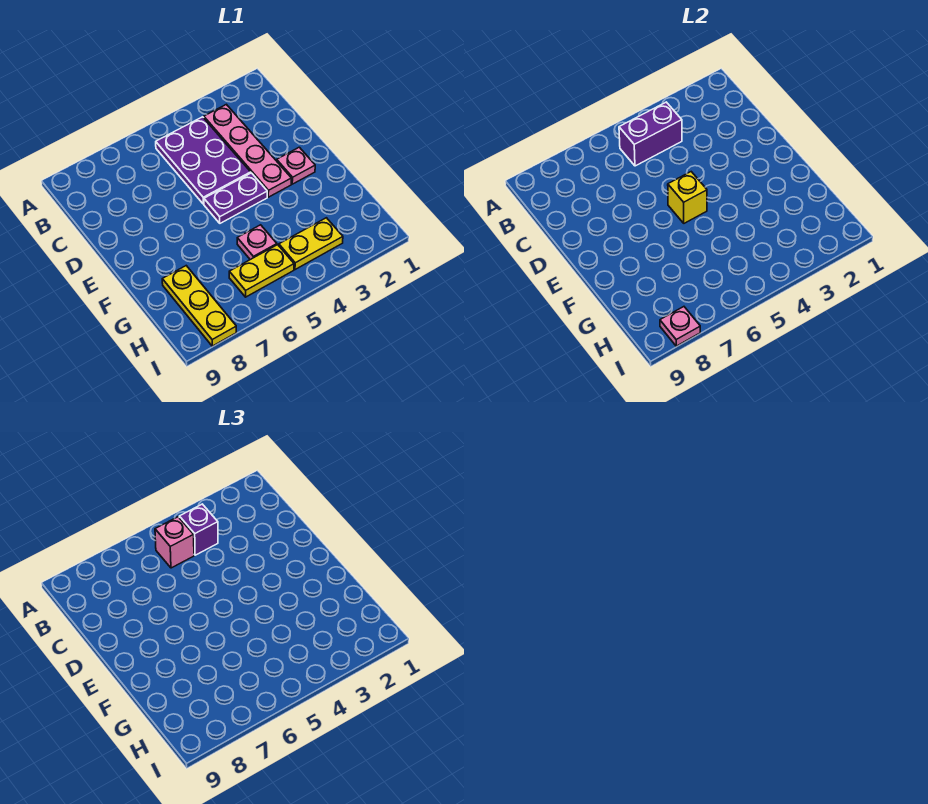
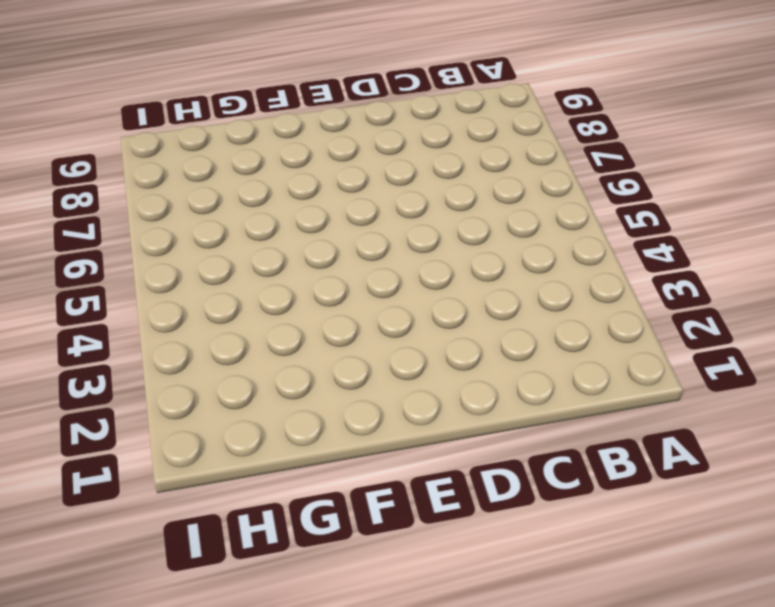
none -> pink 1x4 plate [204,104,291,197]
none -> purple 2x3 plate [156,117,251,204]
none -> pink 1x1 plate [277,147,315,184]

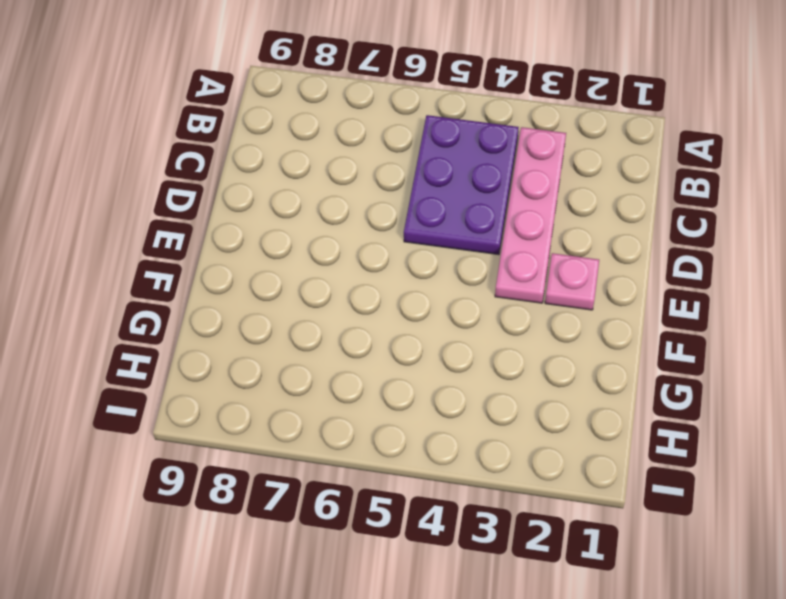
none -> purple 1x2 plate [204,173,267,223]
none -> pink 1x1 plate [237,225,277,260]
none -> yellow 1x3 plate [162,266,236,346]

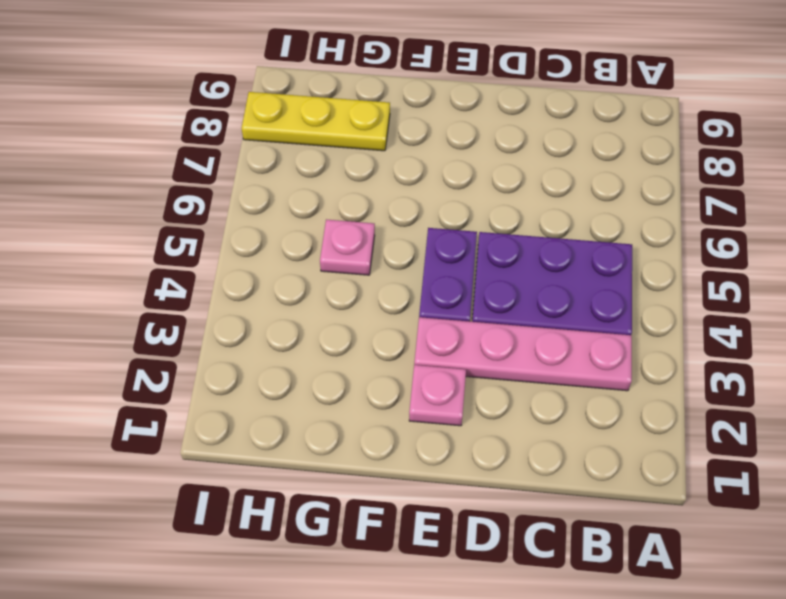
none -> yellow 1x2 plate [279,218,343,270]
none -> yellow 1x2 plate [229,245,294,297]
none -> purple 1x2 brick [619,102,682,166]

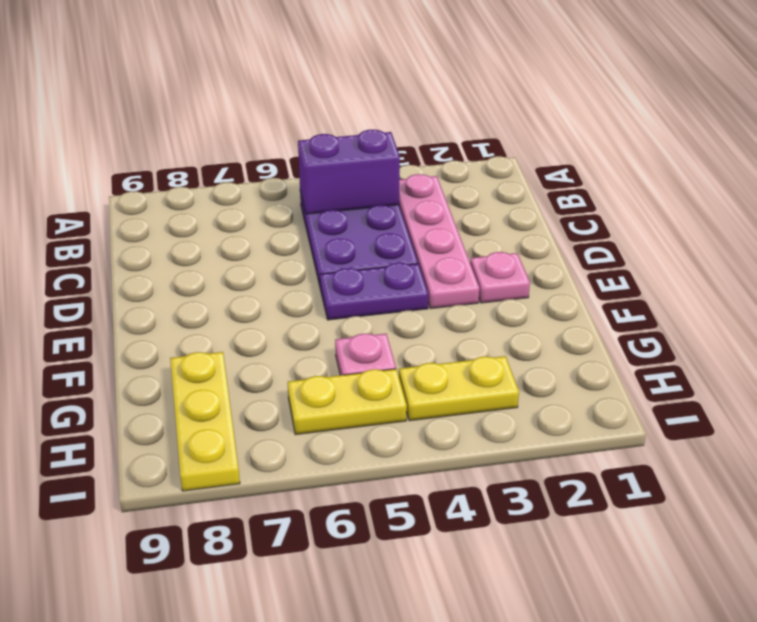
none -> yellow 1x1 brick [668,172,707,223]
none -> pink 1x1 plate [660,307,700,346]
none -> purple 1x1 brick [179,504,218,555]

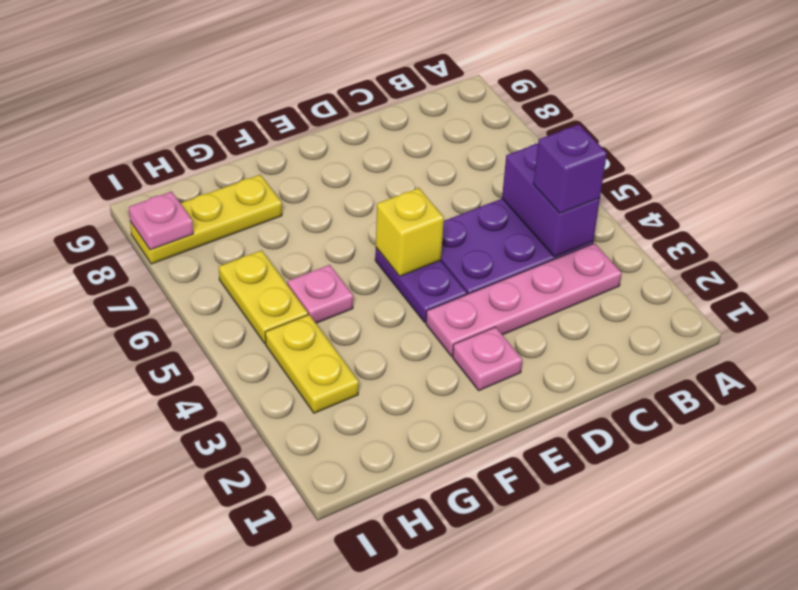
none -> pink 1x1 brick [155,517,194,568]

